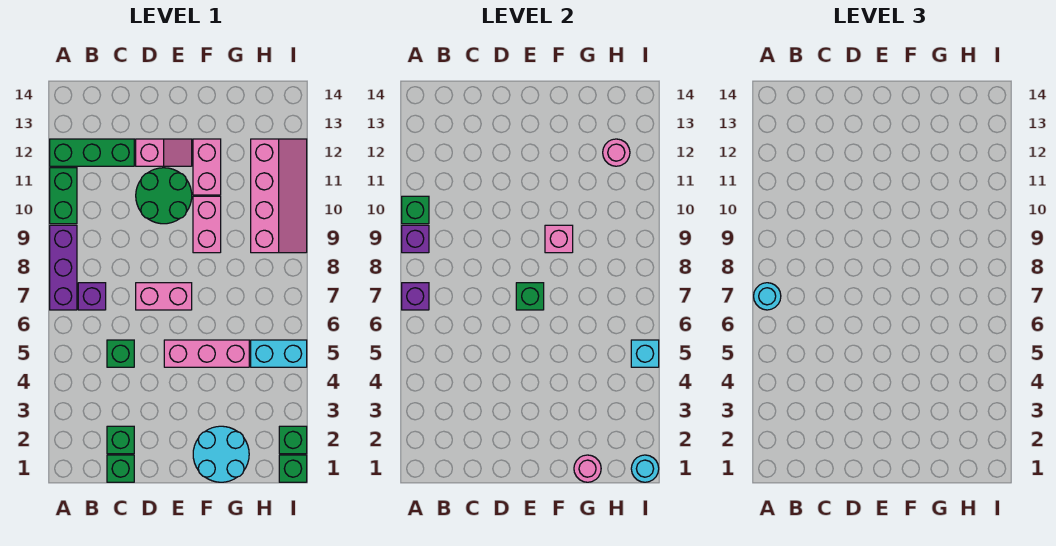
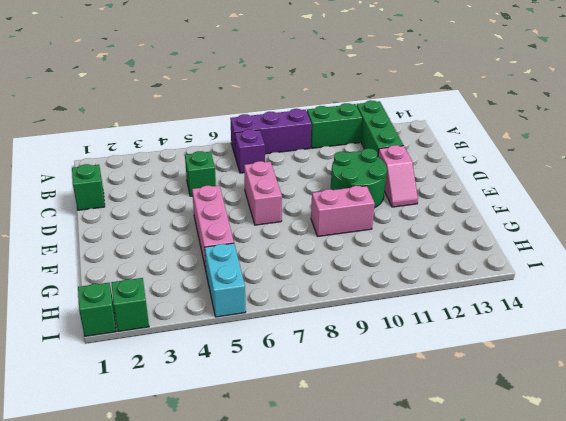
none -> green 1x1 brick [107,426,134,454]
none -> cyan 2x2 round brick [193,426,249,482]
none -> pink 1x2 brick [193,139,221,195]

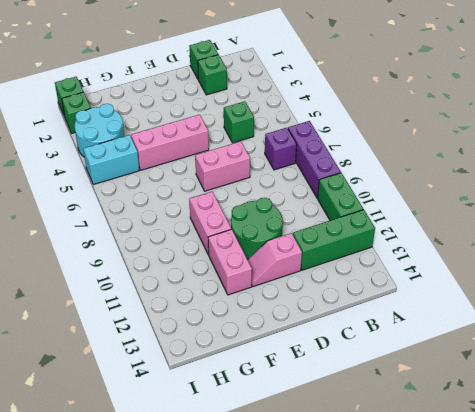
cyan 2x2 round brick [75,104,124,157] -> cyan 2x2 round brick moved to [193,426,249,482]
none -> pink 2x4 slope [251,139,307,253]
none -> purple 1x1 brick [402,283,429,310]
none -> purple 1x1 brick [402,225,429,253]

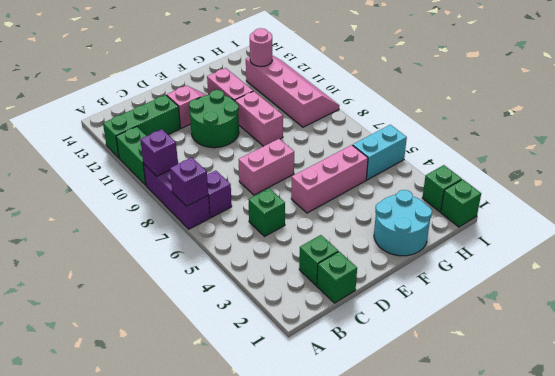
none -> green 1x1 brick [402,196,429,224]
none -> green 1x1 brick [516,283,544,310]
none -> pink 1x1 brick [545,225,573,253]

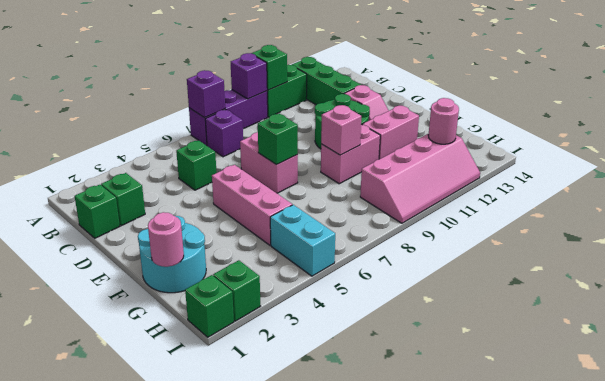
none -> cyan 1x1 round brick [631,455,659,482]
none -> cyan 1x1 brick [631,340,659,367]
none -> cyan 1x1 round brick [754,283,781,310]

